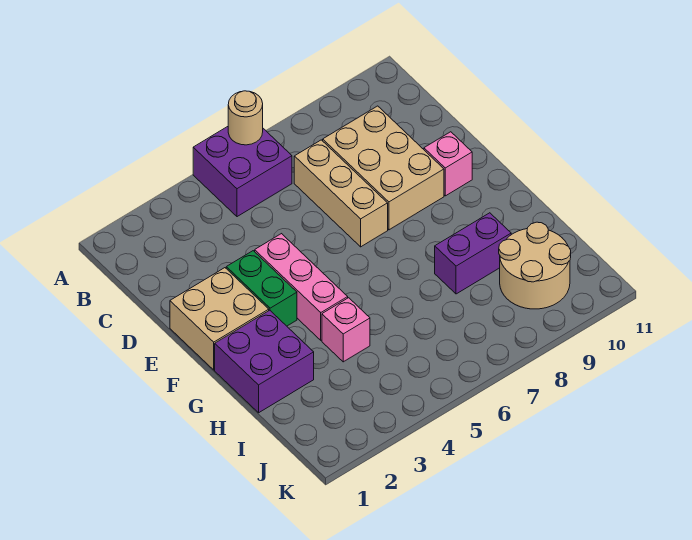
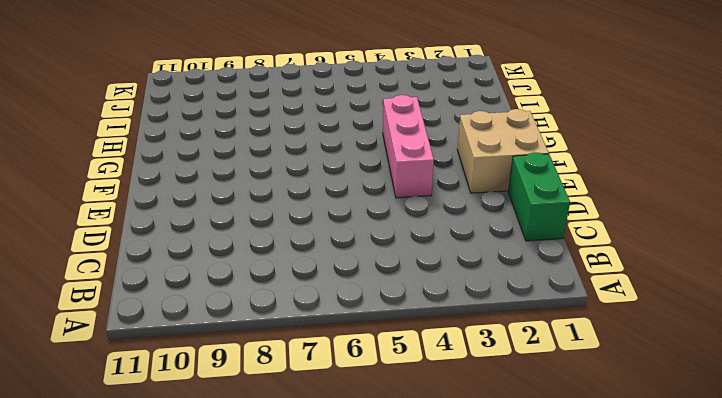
green 1x2 brick [508,152,570,241] -> green 1x2 brick moved to [226,251,297,326]
none -> purple 2x2 brick [193,127,292,217]
none -> tan 1x3 brick [294,140,388,247]
none -> tan 2x3 brick [323,106,444,230]

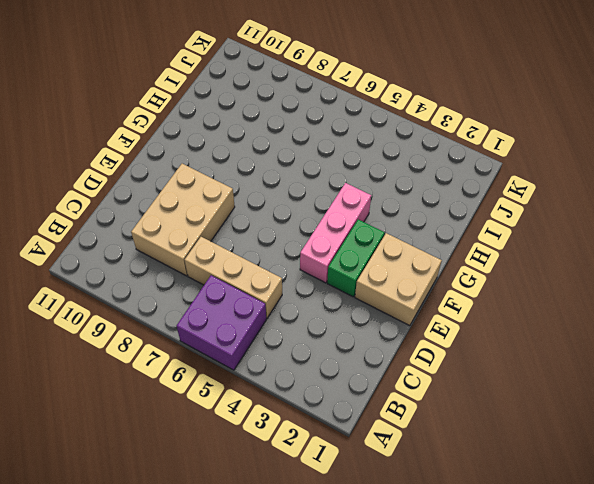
tan 1x3 brick [185,237,282,318] -> tan 1x3 brick turned to [294,140,388,247]
none -> pink 1x1 brick [424,132,472,196]
none -> purple 2x2 brick [215,310,314,413]
none -> pink 1x1 brick [322,298,370,362]

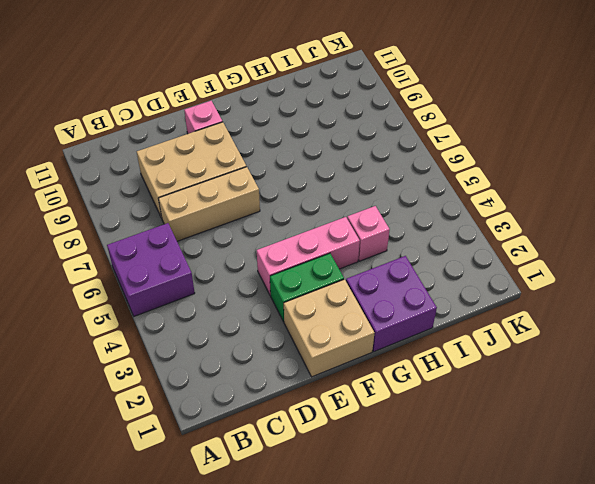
none -> purple 1x2 brick [435,213,511,294]
none -> tan 2x2 round brick [499,222,571,309]
none -> tan 1x1 round brick [228,91,263,145]

